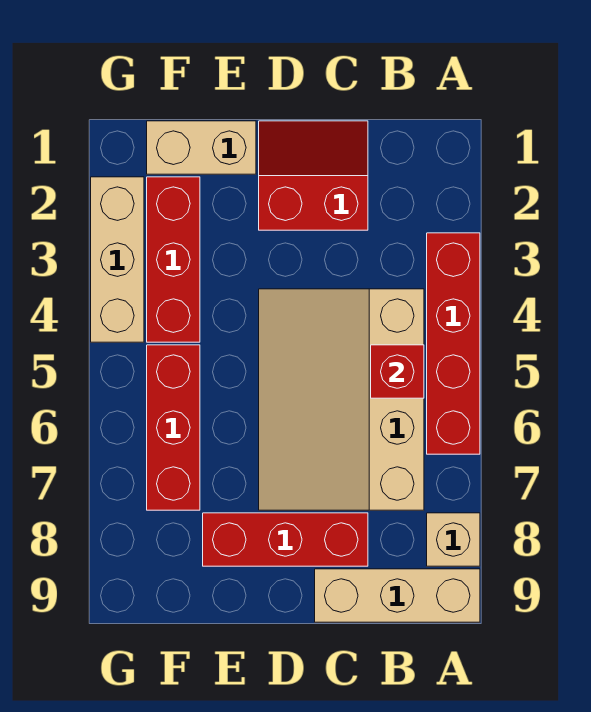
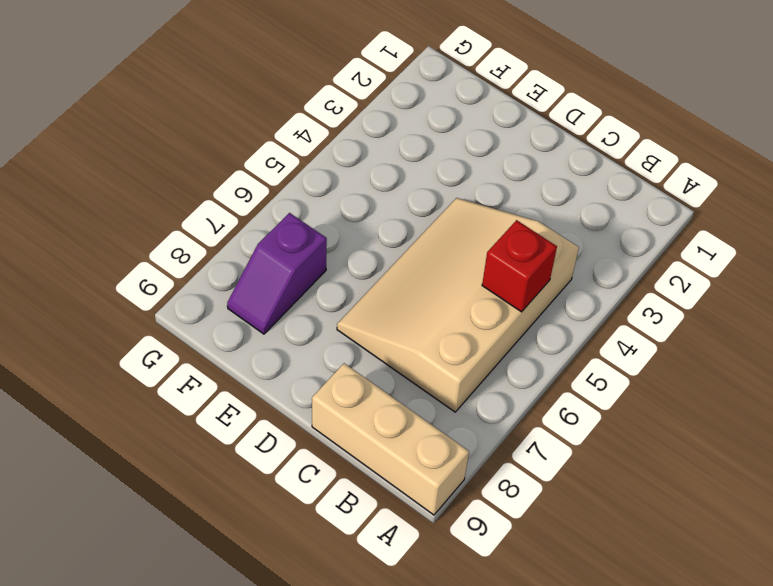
purple 1x2 slope [227,213,327,334] -> red 1x3 brick [147,345,200,510]
none -> red 1x4 brick [427,233,480,454]
none -> tan 1x1 brick [427,513,480,566]

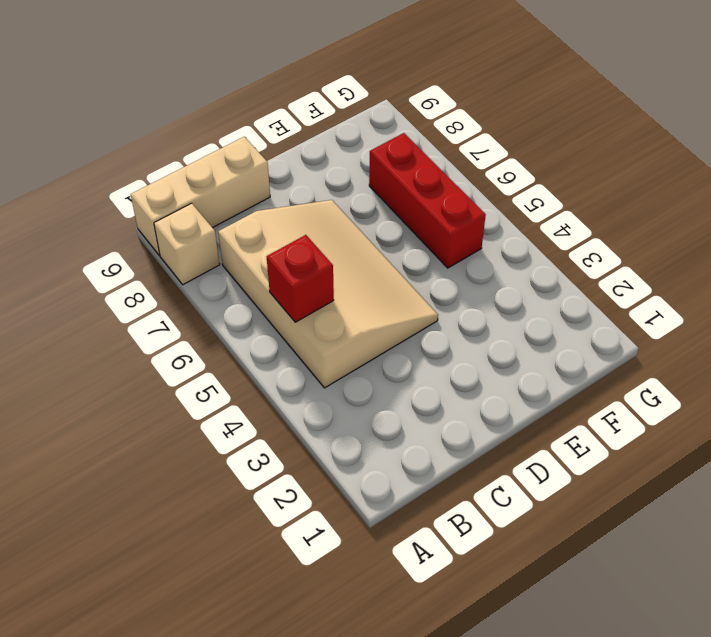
none -> red 1x4 brick [427,233,480,454]
none -> red 2x2 slope [259,121,368,230]

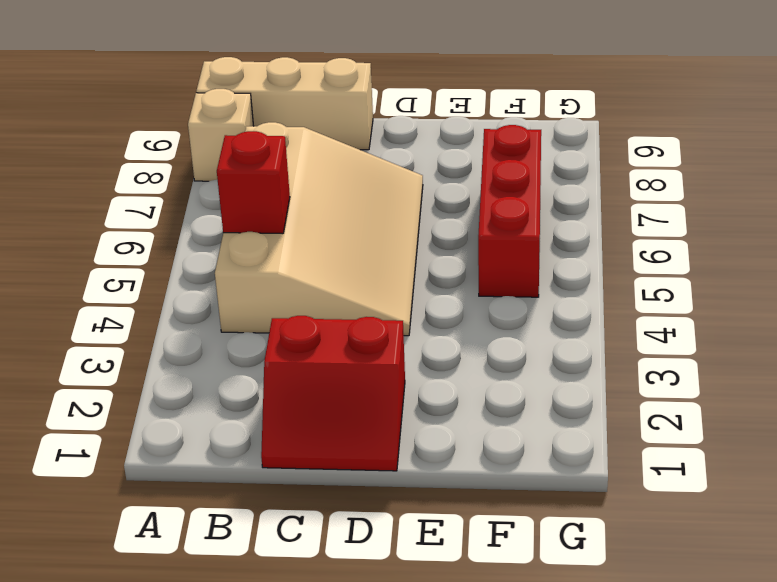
none -> red 1x4 brick [427,233,480,454]
none -> red 1x3 brick [203,513,368,566]

